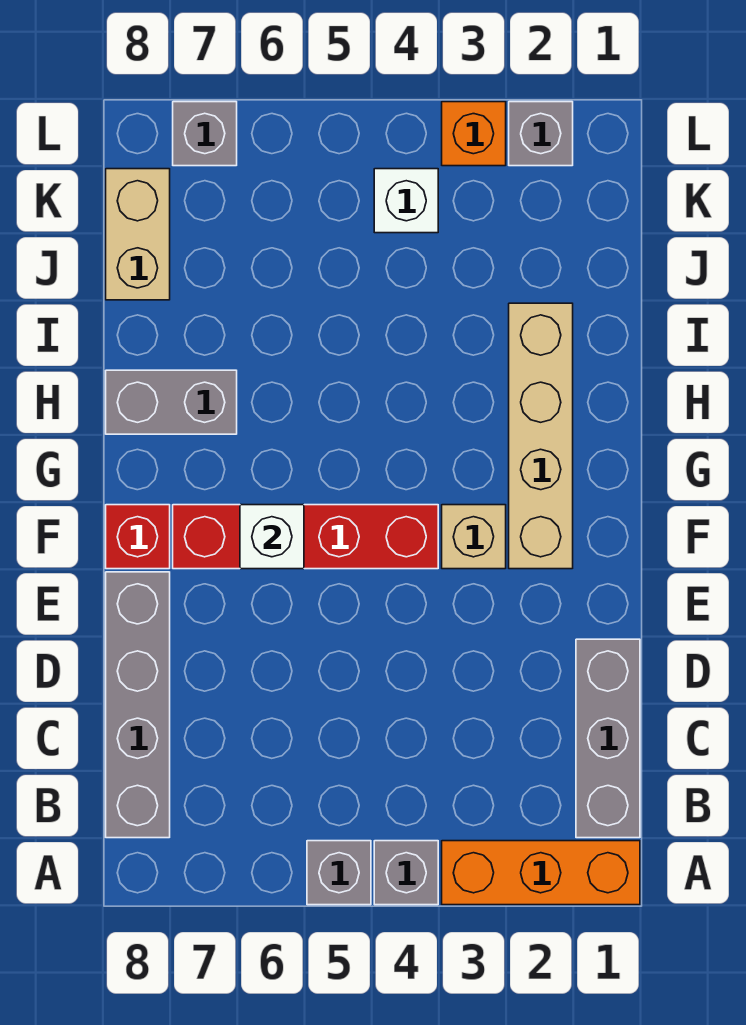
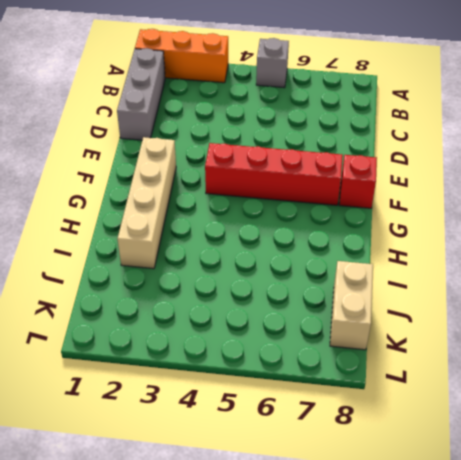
none -> grey 1x1 brick [374,841,438,905]
none -> grey 1x4 brick [106,572,170,838]
none -> tan 1x1 brick [442,505,506,569]

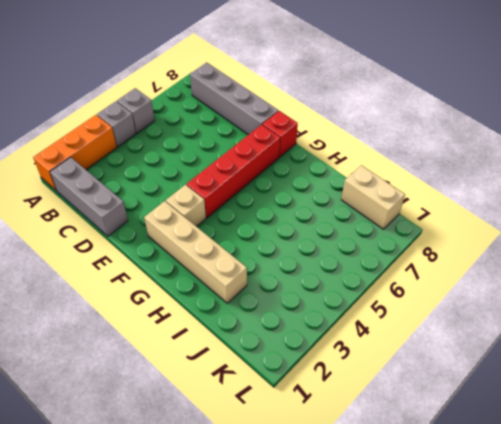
none -> grey 1x2 brick [106,370,237,434]
none -> white 1x1 brick [374,169,438,233]
none -> grey 1x1 brick [509,102,573,166]

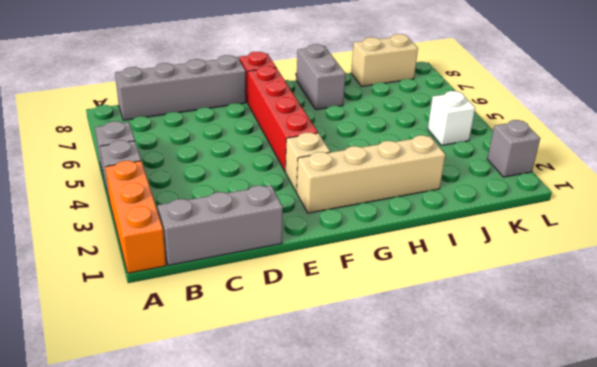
none -> orange 1x1 brick [442,102,506,166]
none -> grey 1x1 brick [173,102,237,166]
none -> white 1x1 brick [240,505,304,569]

